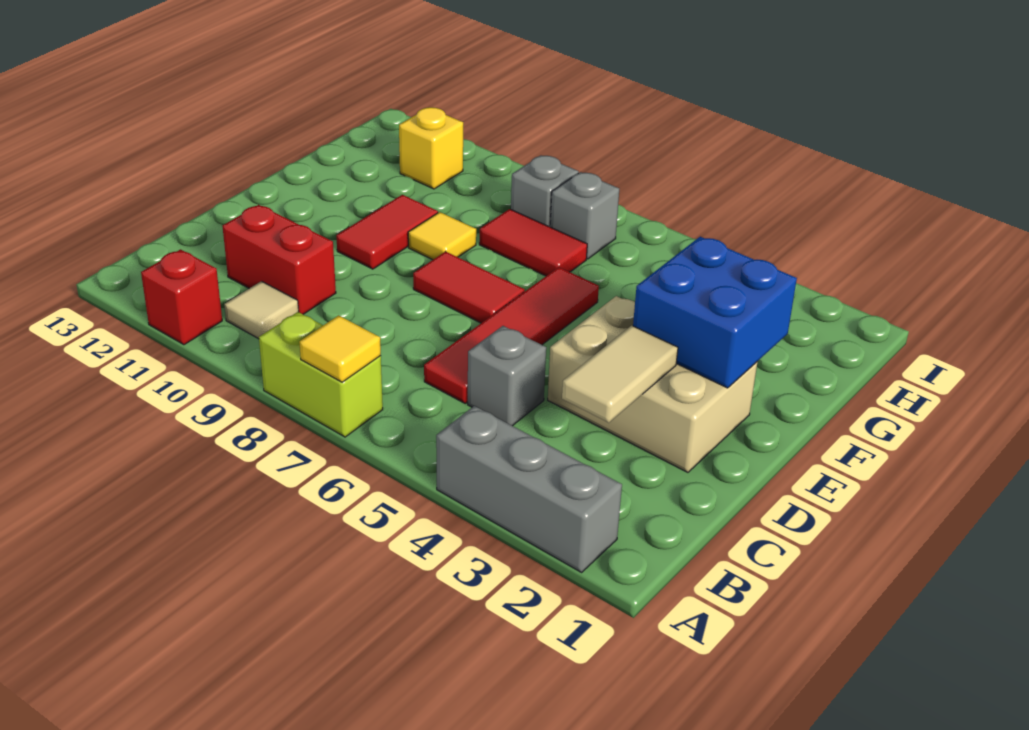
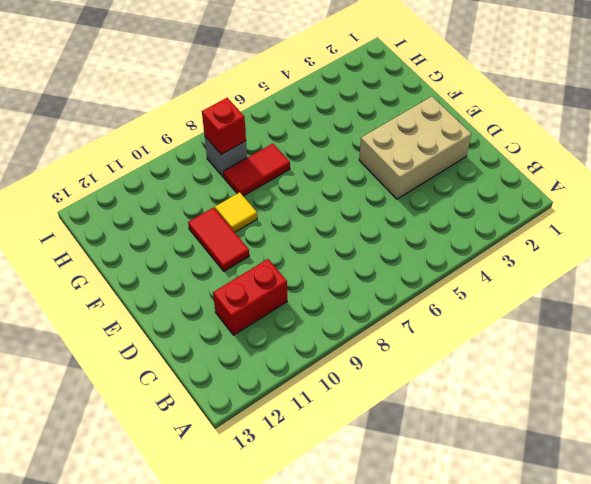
red 1x1 brick [202,98,246,154] -> red 1x1 brick moved to [141,249,222,345]
none -> grey 1x3 brick [436,406,622,572]
none -> lime 1x2 brick [259,312,383,437]
none -> tan 1x1 tile [224,281,299,339]

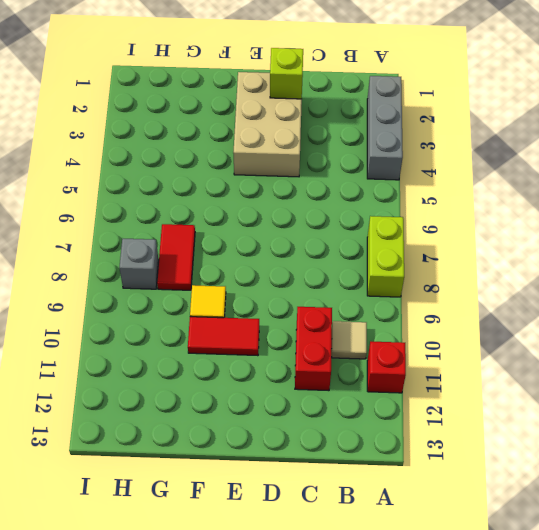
lime 1x1 brick [270,48,303,99] -> none
none -> grey 1x1 brick [468,326,546,426]
none -> red 1x4 tile [424,267,599,403]
none -> red 1x2 tile [413,251,525,323]

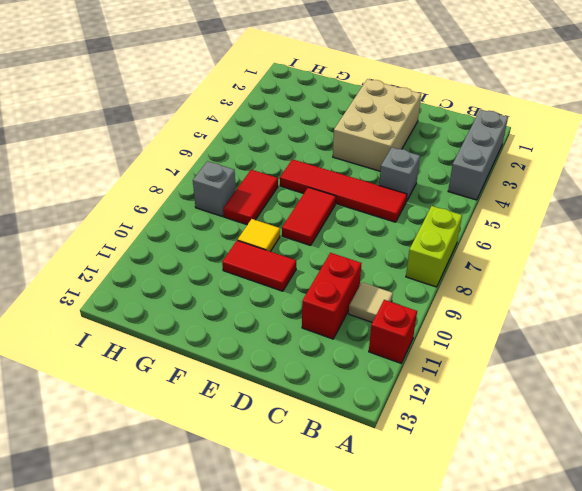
none -> grey 1x1 brick [550,172,619,259]
none -> yellow 1x1 brick [399,107,463,189]
none -> yellow 1x1 tile [299,315,381,382]

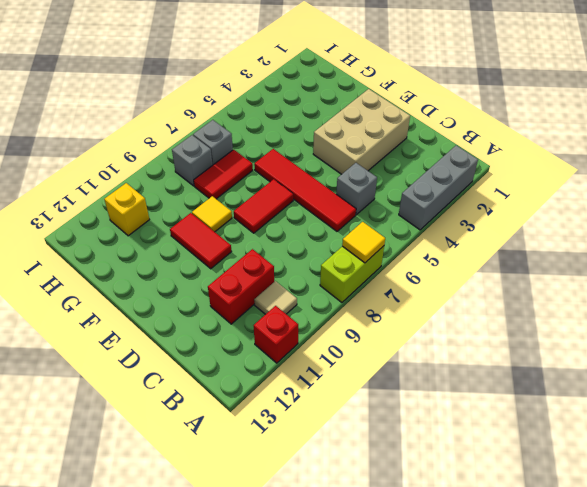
none -> tan 1x2 tile [562,326,678,423]
none -> blue 2x2 brick [633,237,797,388]

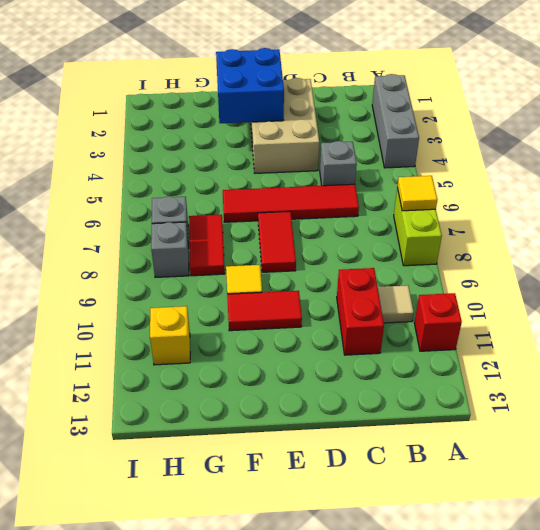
none -> tan 1x2 tile [562,326,678,423]

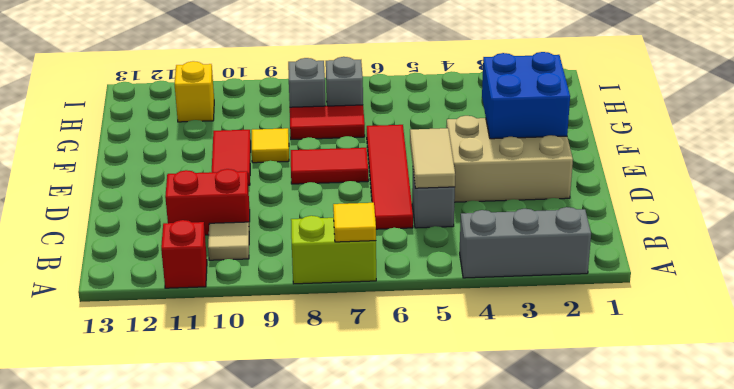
tan 1x2 tile [410,128,455,188] -> tan 1x2 tile moved to [562,326,678,423]

